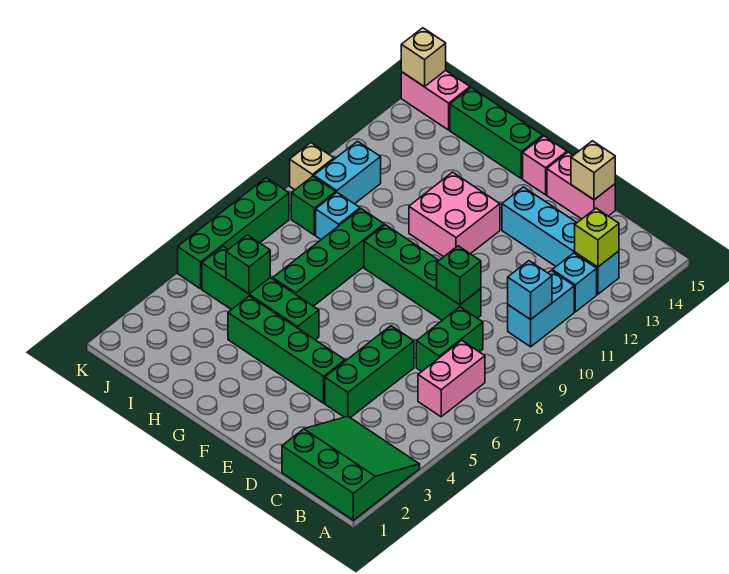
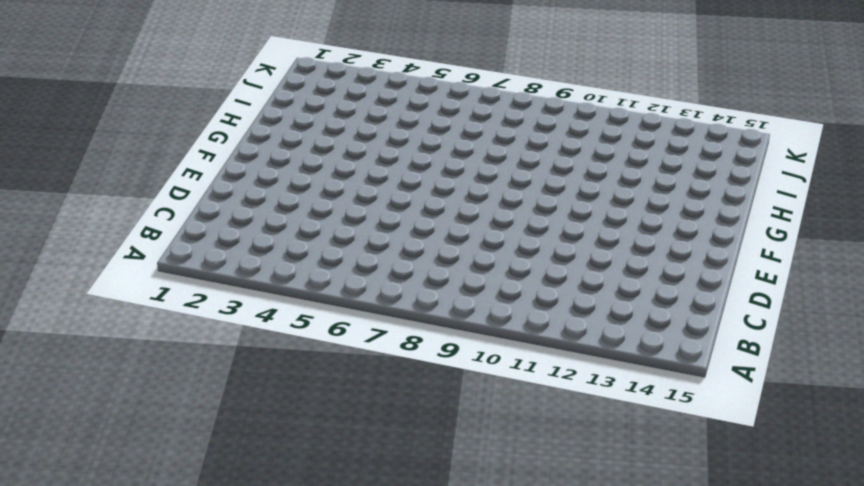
none -> green 3x3 slope [282,416,420,520]
none -> pink 1x2 brick [418,341,485,417]
none -> cyan 1x2 brick [508,271,574,347]

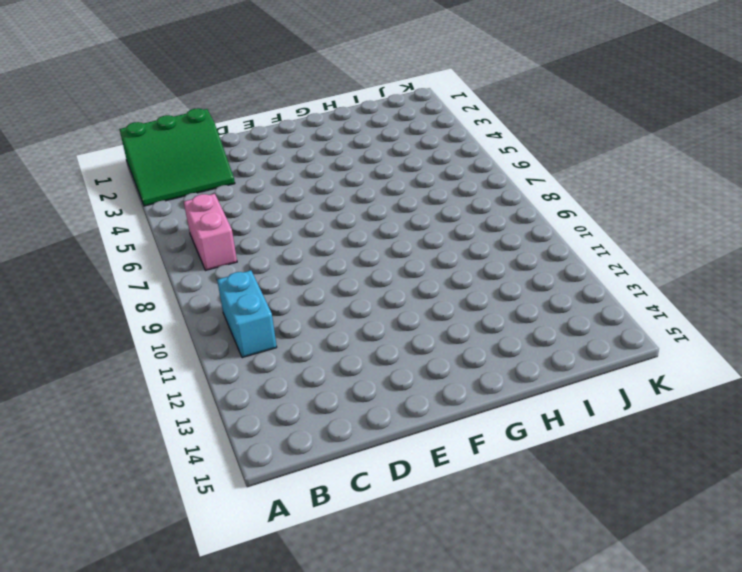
none -> cyan 1x1 brick [552,253,597,312]
none -> cyan 1x4 brick [502,187,619,294]
none -> green 1x2 brick [416,307,483,371]

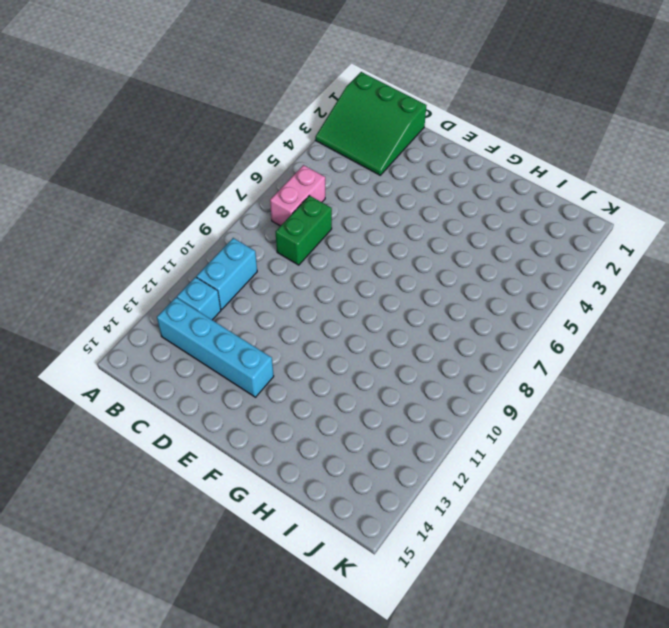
none -> green 1x3 brick [325,326,414,418]
none -> green 1x4 brick [364,225,481,320]
none -> pink 1x2 brick [547,152,615,219]

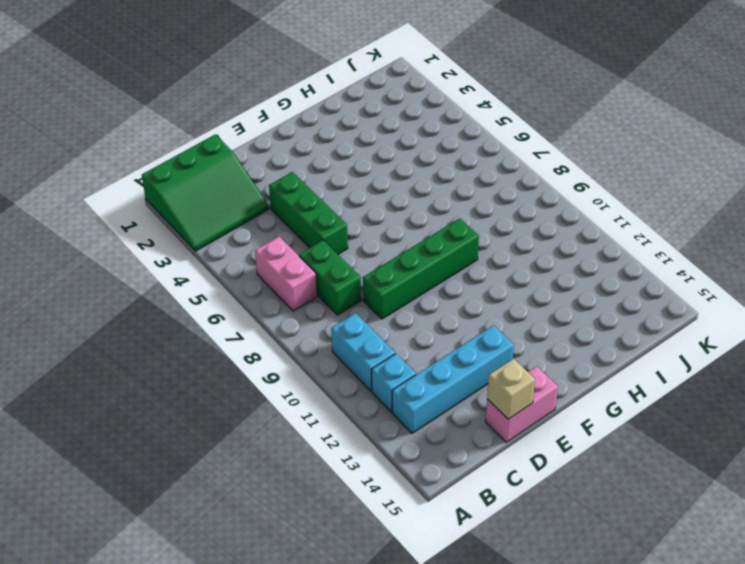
none -> green 1x4 brick [228,296,345,403]
none -> pink 2x2 brick [409,172,500,257]
none -> pink 1x1 brick [523,136,567,195]

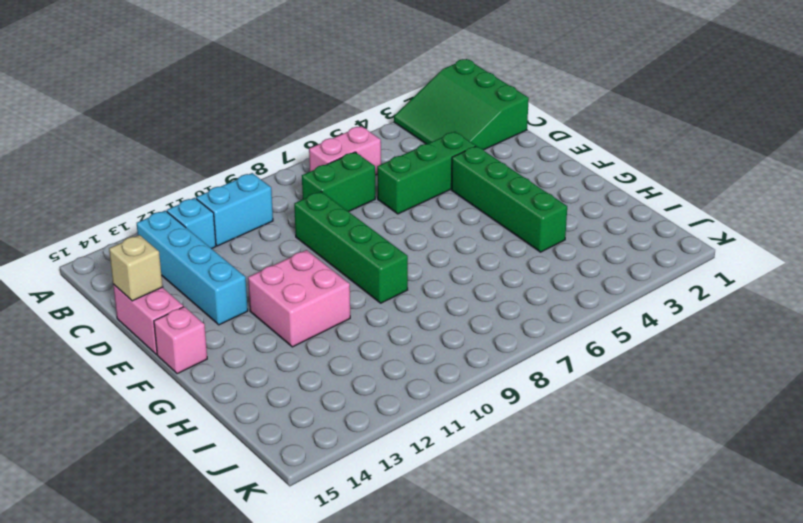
none -> green 1x4 brick [202,246,319,340]
none -> green 1x3 brick [450,88,543,179]
none -> green 1x4 brick [273,209,384,306]

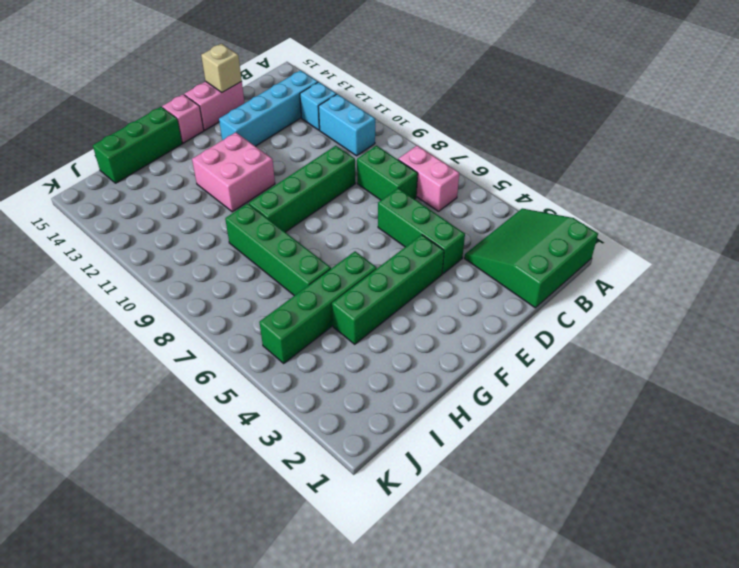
none -> cyan 1x1 brick [316,193,360,239]
none -> green 1x1 brick [291,176,336,235]
none -> cyan 1x2 brick [314,141,381,204]

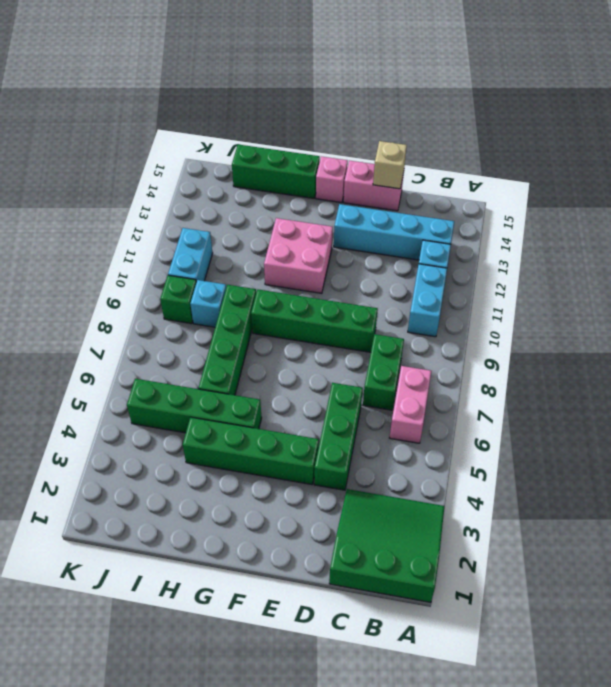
none -> pink 1x2 brick [401,70,470,130]
none -> green 1x4 brick [178,178,289,289]
none -> tan 1x1 brick [290,143,334,190]

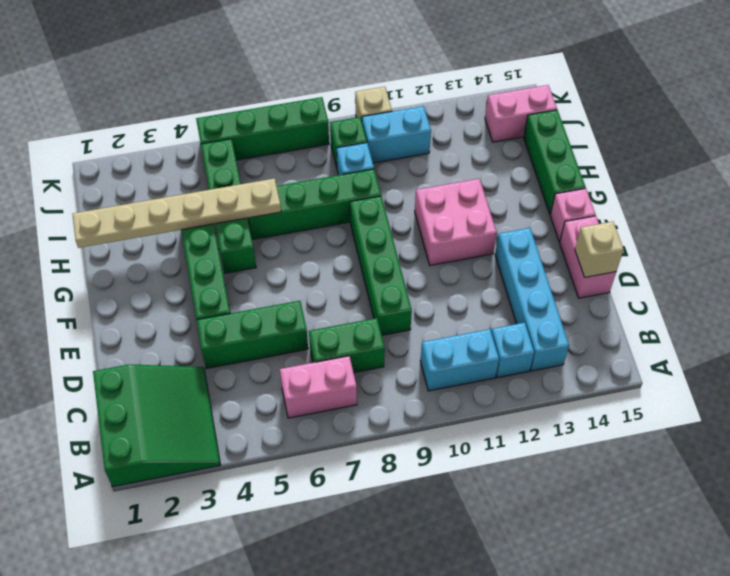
tan 1x6 plate [72,178,281,248] -> none
pink 1x2 brick [485,85,557,142] -> pink 1x2 brick turned to [401,70,470,130]
none -> cyan 1x1 brick [508,261,552,320]
none -> lime 1x1 brick [575,208,619,267]
none -> green 1x1 brick [437,246,481,305]

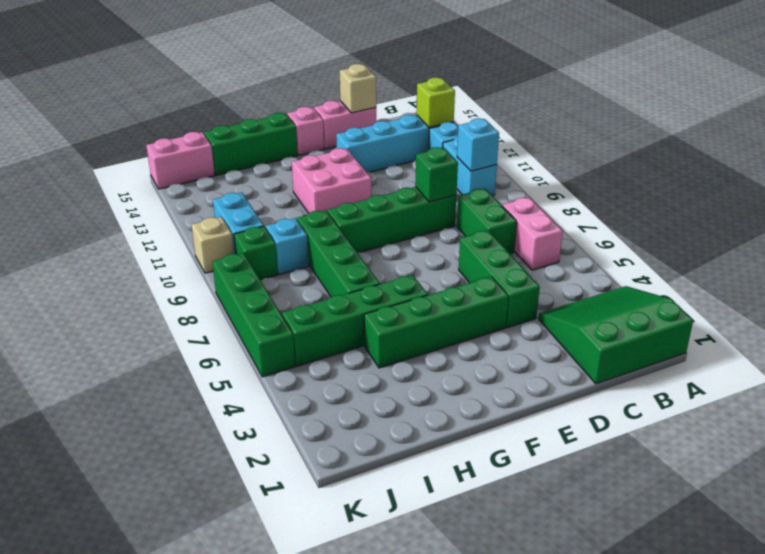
none -> green 1x1 brick [226,235,270,294]
none -> tan 1x1 brick [401,28,446,87]

